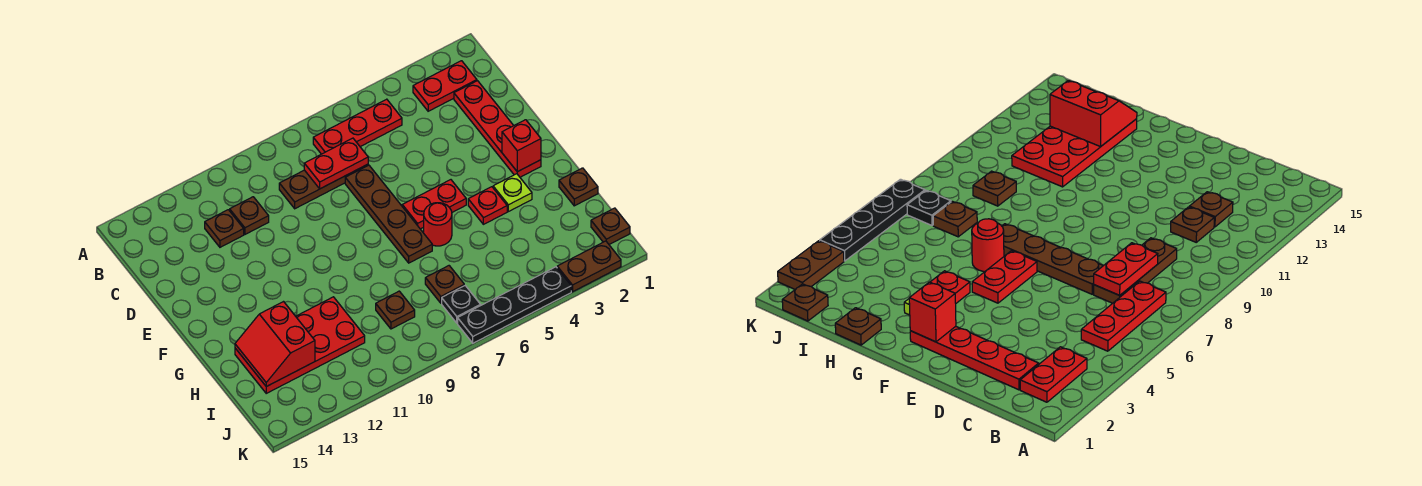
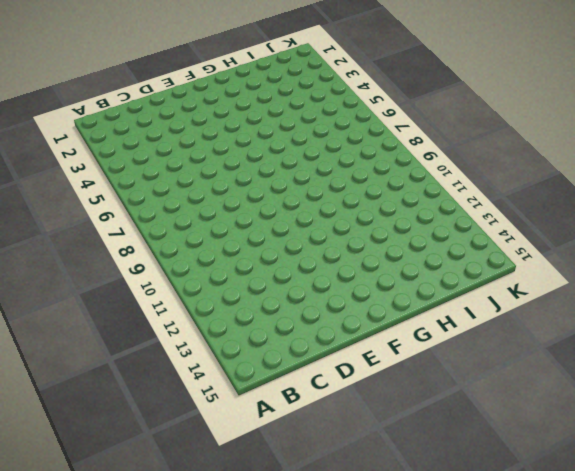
none -> red 1x2 plate [413,61,477,111]
none -> red 1x3 plate [313,99,402,154]
none -> red 1x4 plate [454,81,541,177]

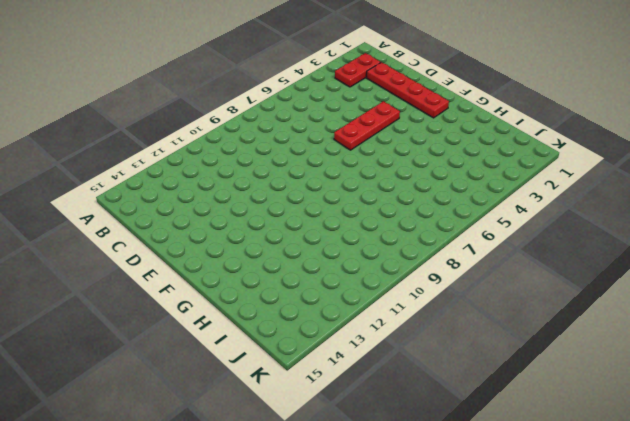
red 1x3 plate [334,101,400,150] -> red 1x3 plate moved to [313,99,402,154]
none -> brown 1x3 plate [279,164,368,209]
none -> brown 1x1 plate [230,197,269,234]
none -> brown 1x1 plate [205,210,244,247]

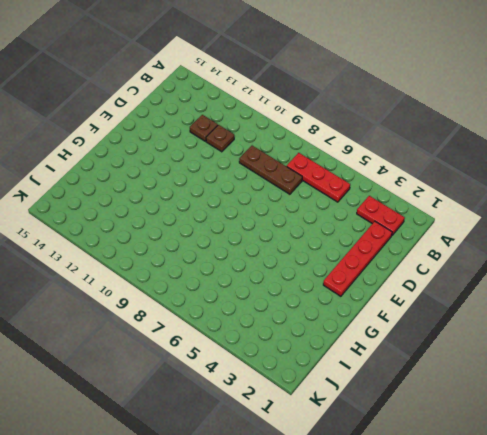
none -> brown 1x4 plate [345,165,432,263]
none -> red 1x2 plate [402,180,466,229]
none -> lime 1x1 plate [493,174,532,212]

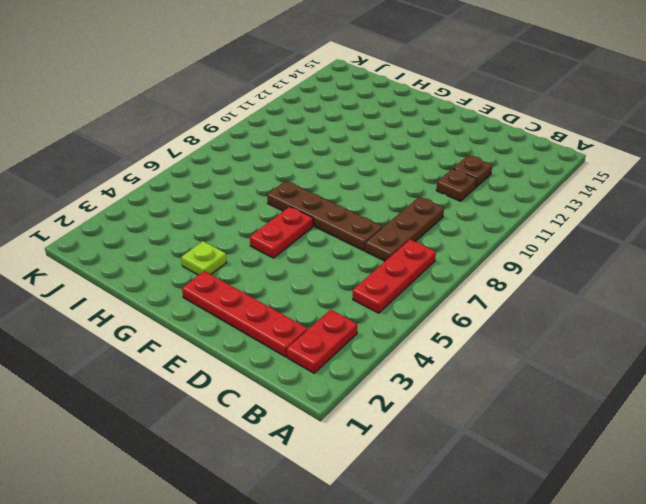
none -> red 1x1 plate [468,187,507,224]
none -> red 1x1 round brick [424,203,452,246]
none -> brown 1x1 plate [559,168,598,206]

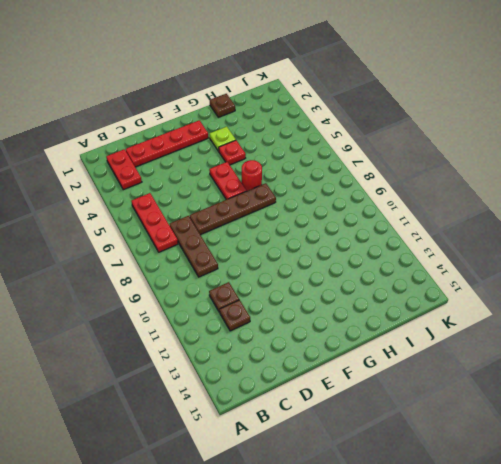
none -> red 2x4 plate [235,297,365,393]
none -> brown 1x1 plate [425,266,464,303]
none -> brown 1x1 plate [376,291,415,329]

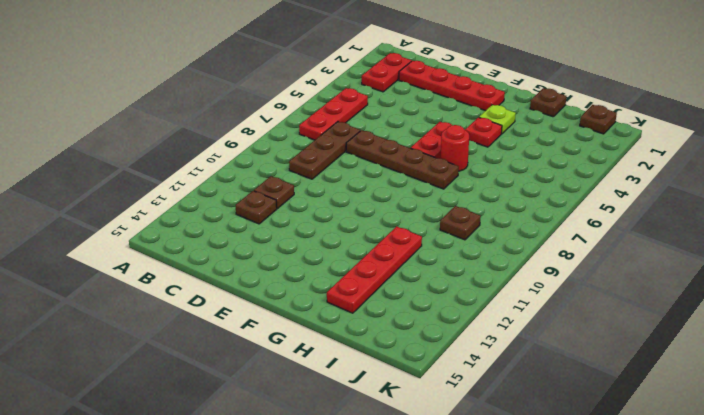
red 1x4 plate [327,226,422,313] -> red 2x4 plate [235,297,365,393]
none -> brown 1x1 plate [425,266,464,303]
none -> black 1x1 plate [442,286,481,323]
none -> brown 1x2 plate [557,241,621,292]

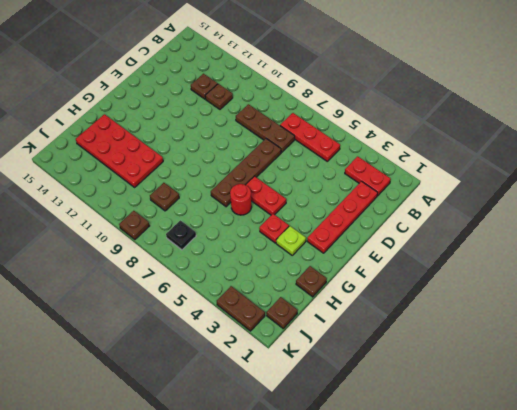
brown 1x1 plate [119,211,149,239] -> brown 1x1 plate moved to [425,266,464,303]
none -> black 1x4 plate [458,267,571,343]
none -> red 1x2 plate [304,138,368,189]
none -> red 1x1 brick [502,120,541,172]

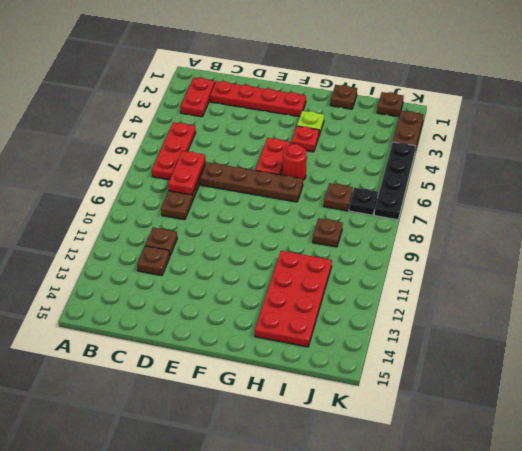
none -> red 1x1 brick [502,120,541,172]
none -> red 2x2 slope [235,302,315,387]

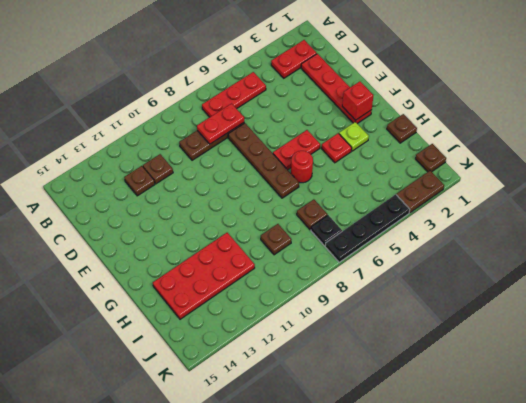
none -> red 2x2 slope [235,302,315,387]

